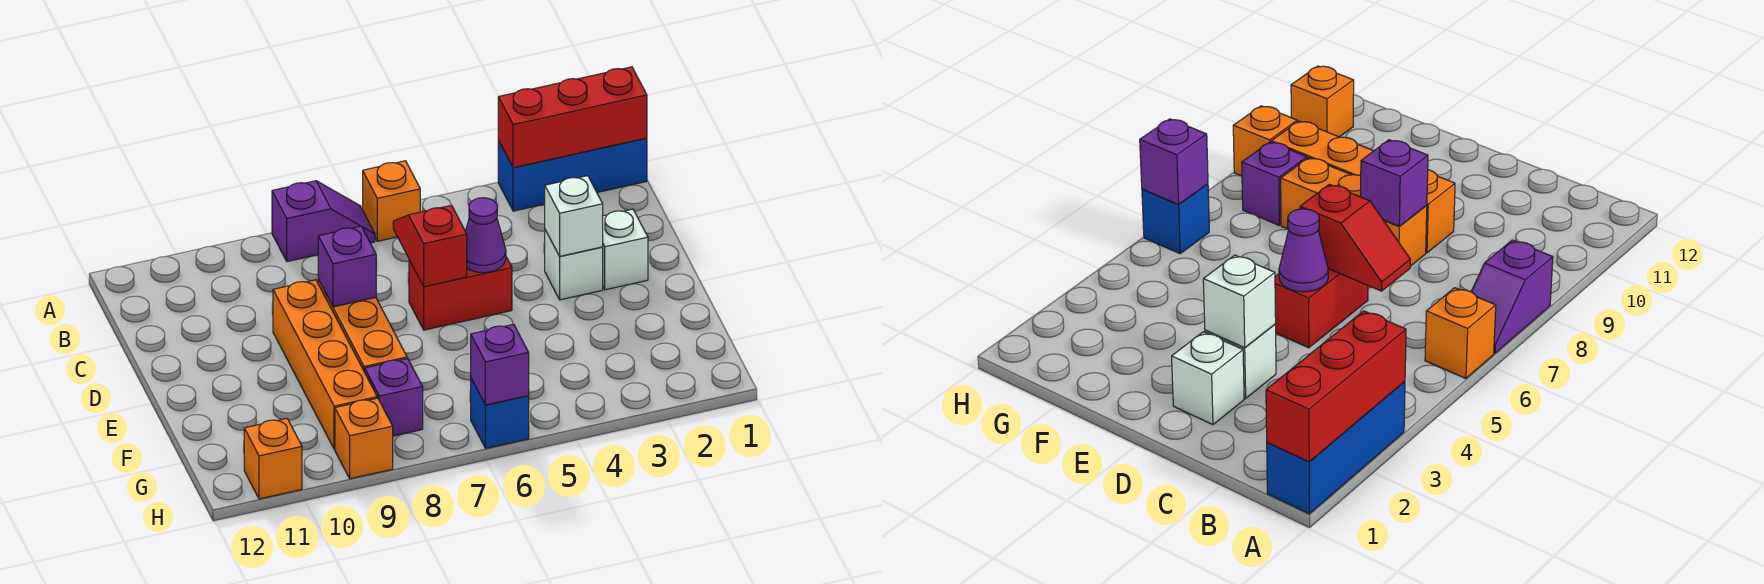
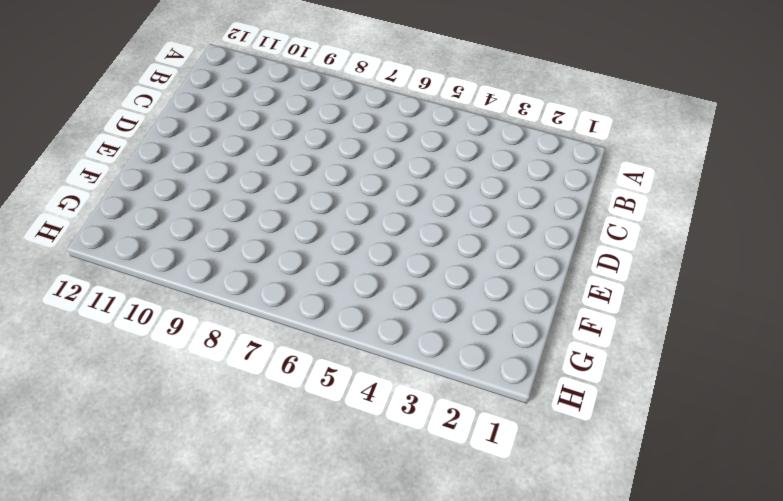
none -> blue 1x3 brick [498,138,647,211]
none -> orange 1x1 brick [363,161,420,241]
none -> purple 1x2 slope [272,181,375,262]

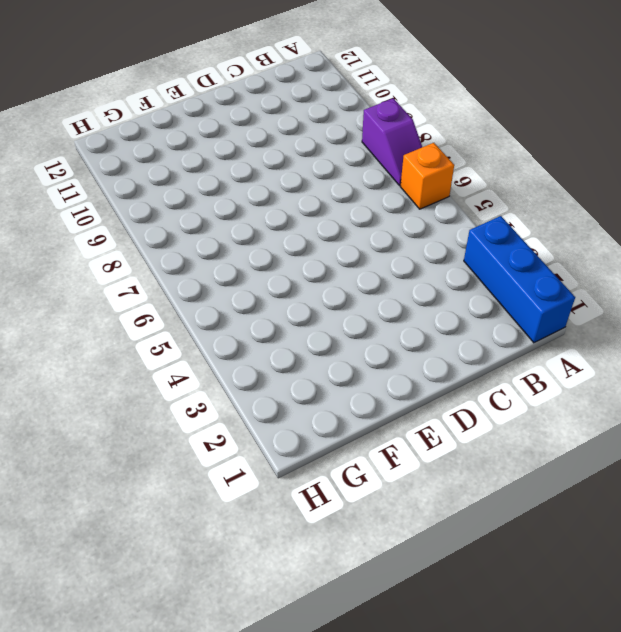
none -> white 1x1 brick [603,209,648,290]
none -> white 1x1 brick [545,230,603,300]
none -> red 1x2 brick [409,257,512,330]

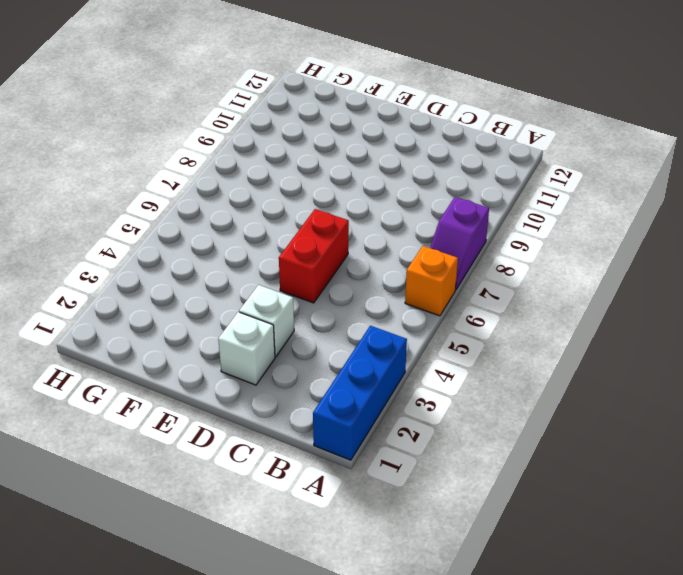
none -> orange 1x3 brick [318,280,407,372]
none -> orange 1x4 brick [273,280,377,449]
none -> purple 1x1 brick [365,358,423,436]

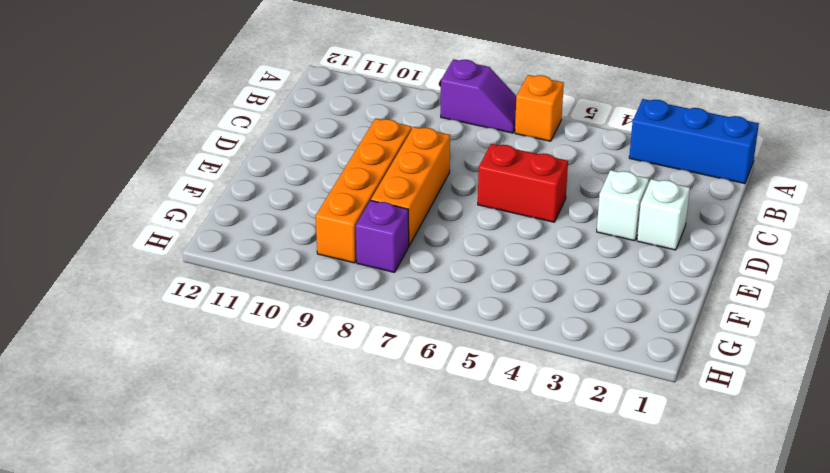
none -> blue 1x1 brick [471,379,529,448]
none -> orange 1x1 brick [335,398,393,479]
none -> orange 1x1 brick [244,418,302,499]

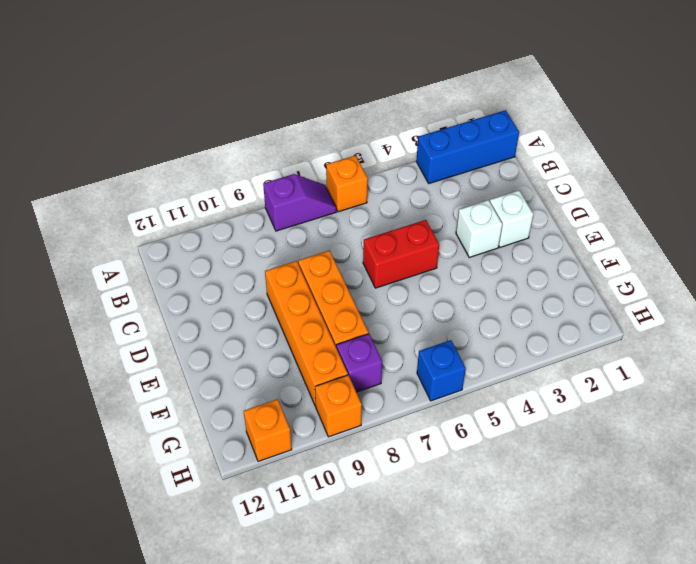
none -> red 1x3 brick [498,67,647,168]
none -> red 1x2 slope [393,205,467,287]
none -> white 1x1 brick [545,176,603,256]

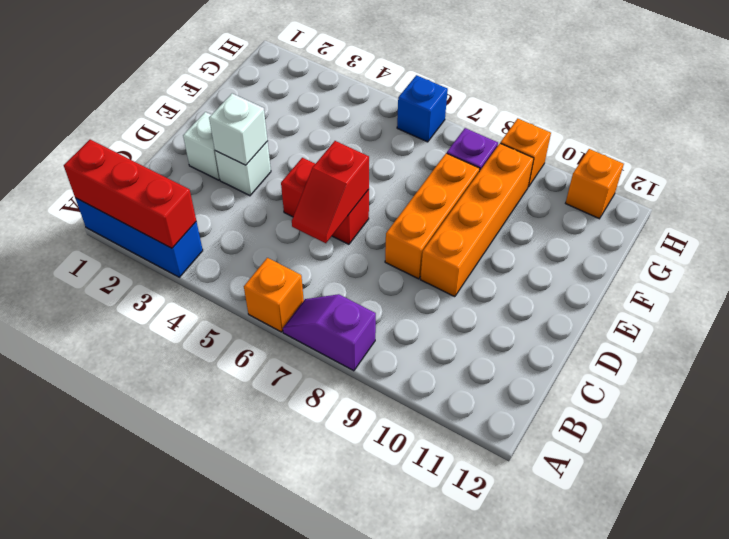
none -> purple 1x1 cone [465,198,506,273]
none -> purple 1x1 brick [318,226,376,307]
none -> purple 1x1 brick [471,324,529,405]

